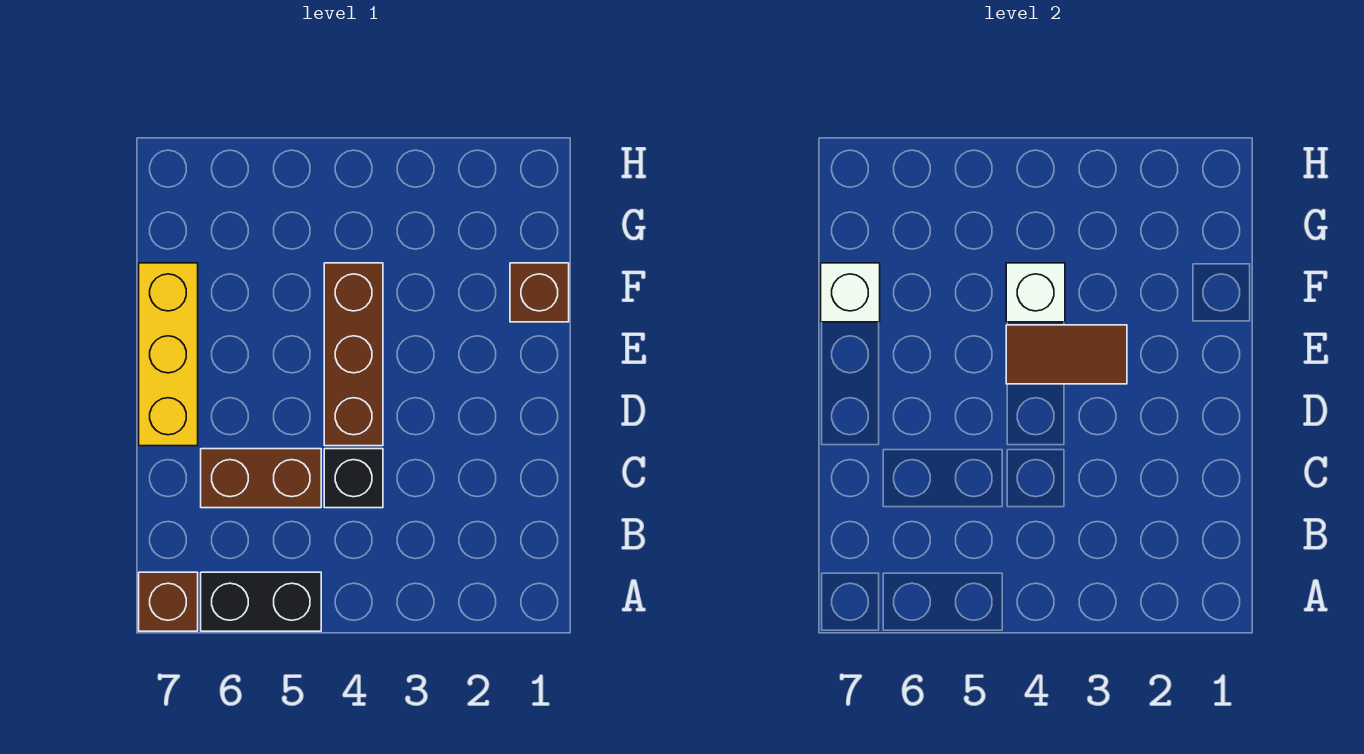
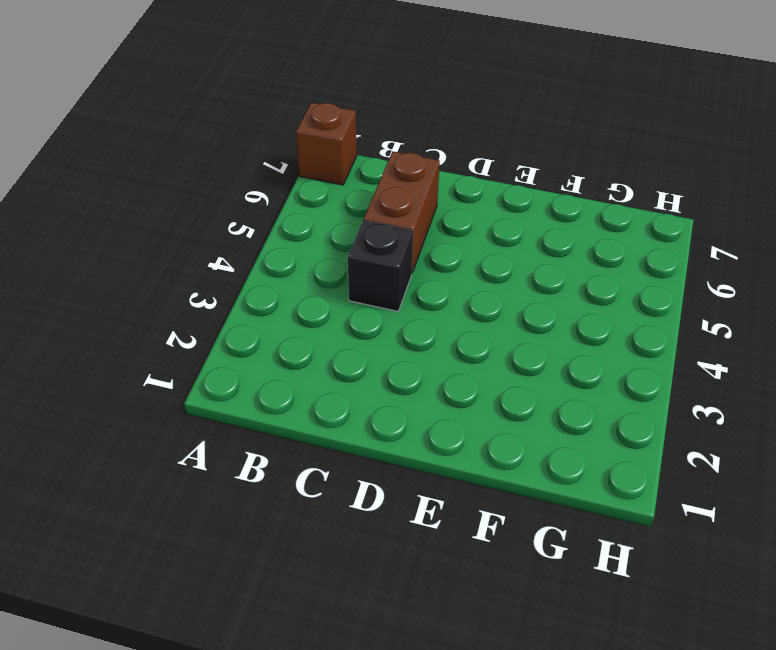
none -> black 1x2 brick [201,572,321,631]
none -> brown 1x3 brick [324,263,383,446]

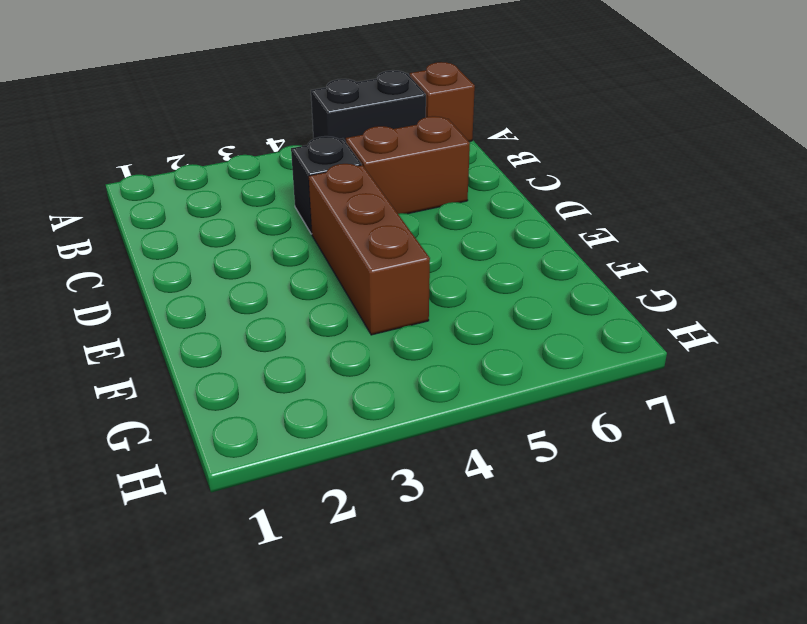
none -> yellow 1x3 brick [139,263,198,446]
none -> brown 1x1 brick [510,263,569,322]

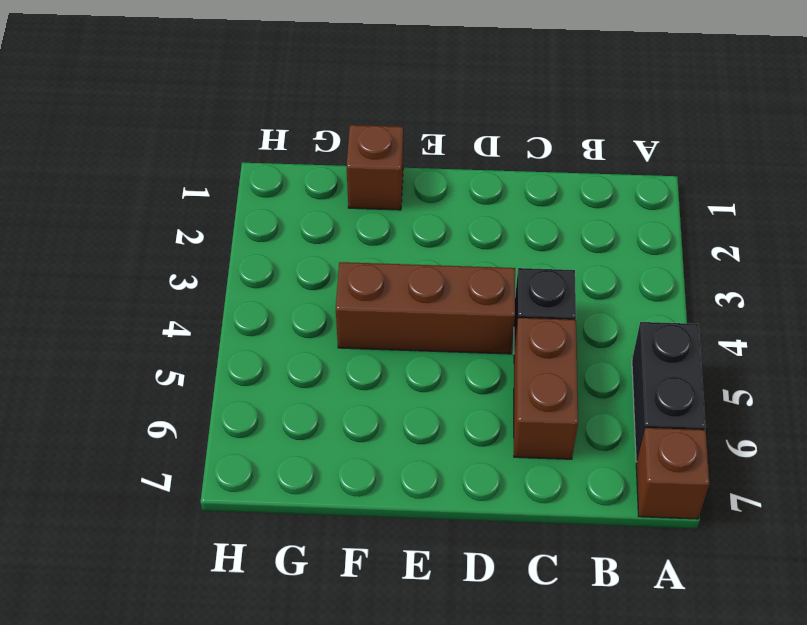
none -> yellow 1x3 brick [139,263,198,446]
none -> brown 1x2 tile [1006,325,1127,384]

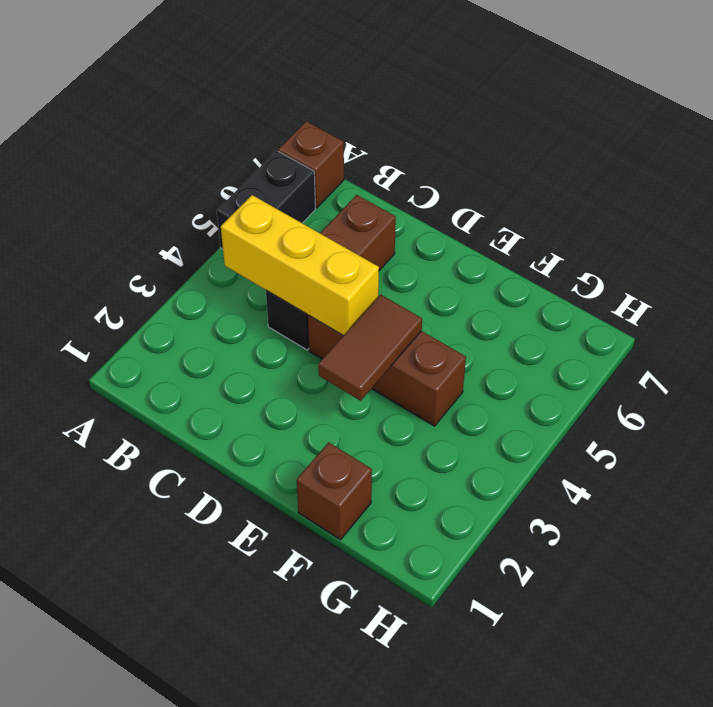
yellow 1x3 brick [221,195,379,335] -> yellow 1x3 brick moved to [139,263,198,446]
none -> white 1x1 brick [1006,263,1065,322]
none -> white 1x1 brick [821,263,880,322]

